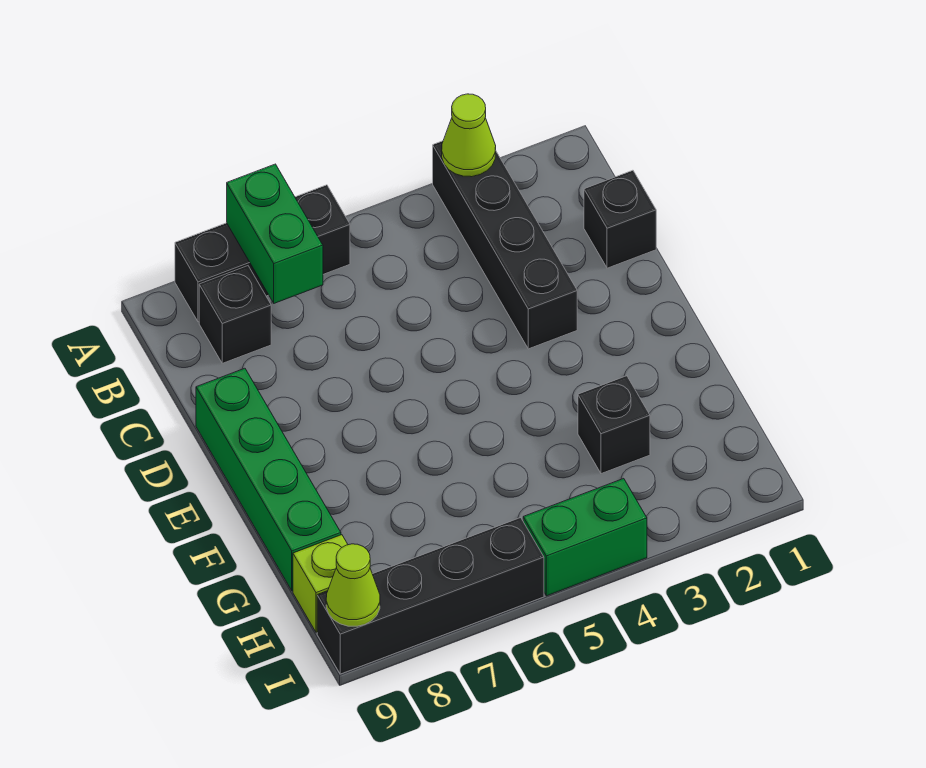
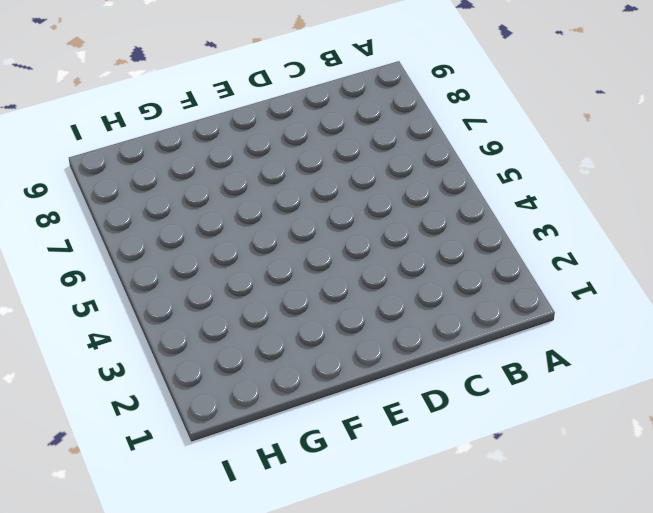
none -> black 1x4 brick [433,141,577,349]
none -> black 1x3 brick [175,185,350,322]
none -> black 1x1 brick [199,266,271,363]

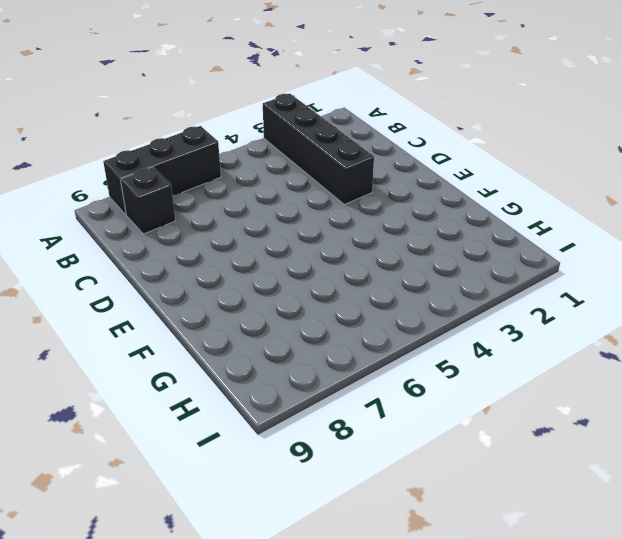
none -> black 1x1 brick [584,170,656,268]
none -> green 1x4 brick [196,368,341,591]
none -> black 1x1 brick [578,376,650,474]

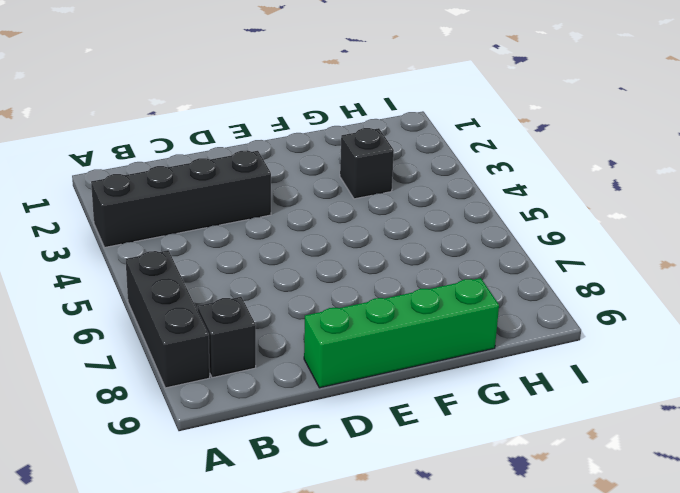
none -> black 1x1 brick [584,170,656,268]
none -> lime 1x1 brick [293,535,348,632]
none -> green 1x2 brick [523,479,647,596]

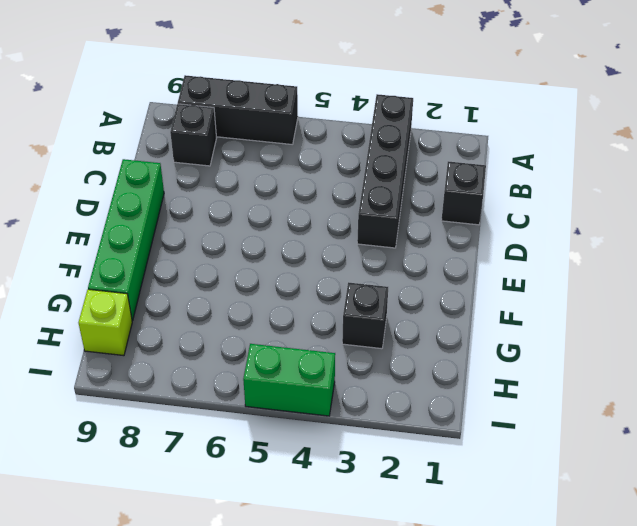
none -> black 1x4 brick [317,518,544,674]
none -> lime 1x1 cone [442,94,496,177]
none -> green 1x2 brick [227,164,323,303]

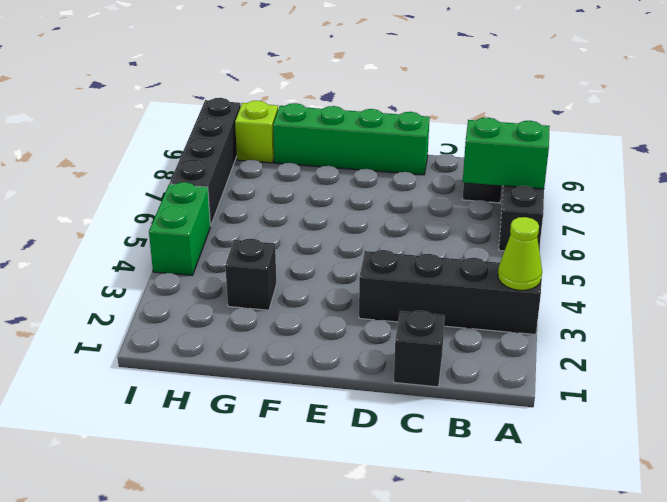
none -> lime 1x1 cone [326,544,380,626]

